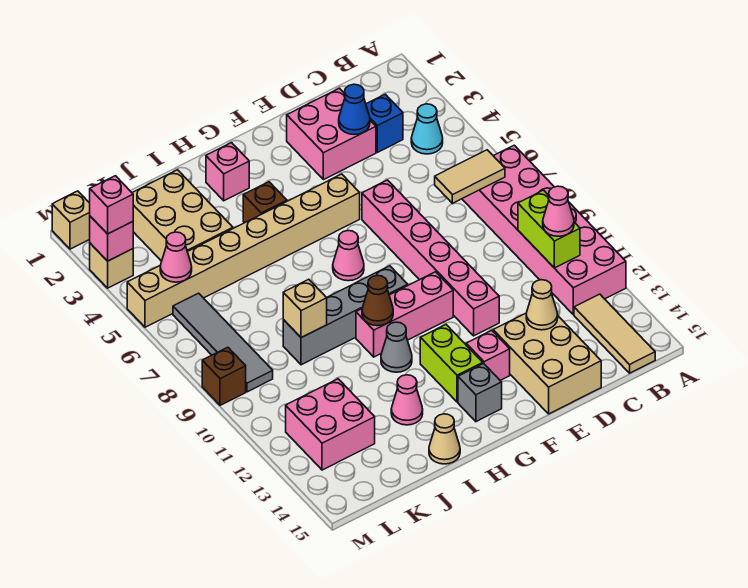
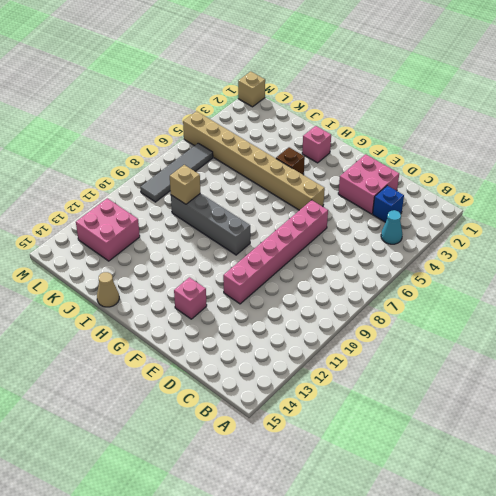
none -> pink 2x6 brick [462,145,626,315]
none -> tan 1x3 tile [574,294,655,373]
none -> tan 2x3 brick [493,313,601,414]
none -> pink 1x3 brick [356,272,453,357]

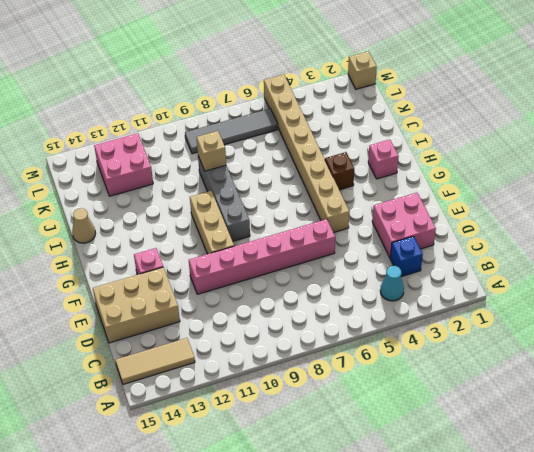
tan 1x3 brick [190,191,234,254] -> pink 1x3 brick [356,272,453,357]
none -> pink 2x6 brick [462,145,626,315]
none -> pink 1x1 cone [333,230,364,281]
none -> lime 1x2 brick [420,325,483,402]
none -> grey 1x1 brick [458,364,502,422]

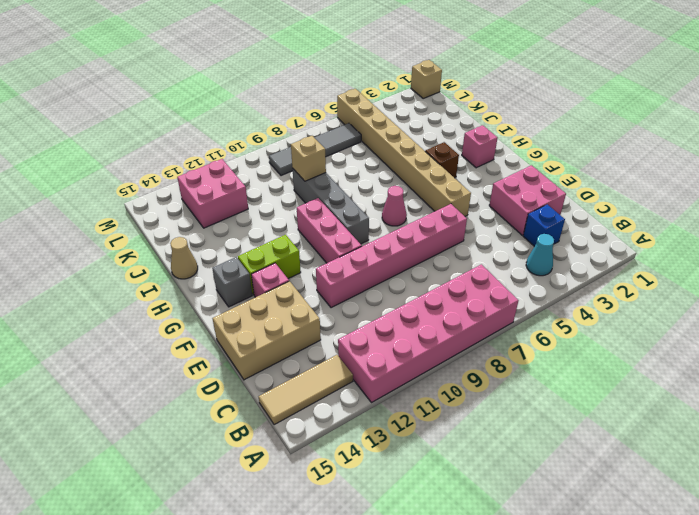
none -> grey 1x1 cone [381,322,412,372]
none -> pink 1x1 cone [391,375,423,425]
none -> tan 2x3 brick [132,170,233,261]
none -> tan 1x1 brick [90,243,133,288]

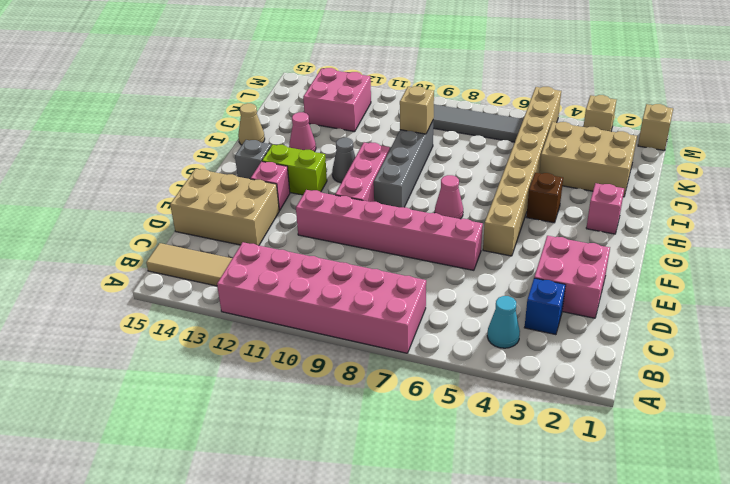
none -> brown 1x1 brick [202,347,246,405]
none -> tan 1x2 tile [435,150,505,203]
none -> lime 1x2 brick [518,190,580,268]
none -> blue 1x1 cone [339,84,370,134]

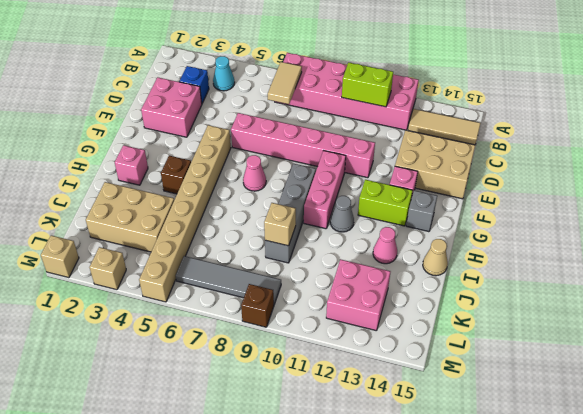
none -> blue 1x1 cone [339,84,370,134]
none -> tan 1x1 cone [526,280,558,330]
none -> brown 1x1 cone [362,276,393,326]
none -> pink 1x1 cone [160,232,192,282]

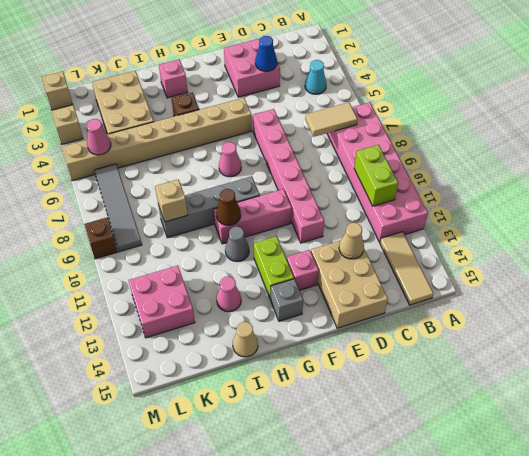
none -> blue 1x1 brick [366,94,403,152]
none -> pink 1x1 brick [90,216,133,261]
none -> pink 1x1 cone [543,186,574,236]
none -> pink 1x1 brick [90,176,133,234]

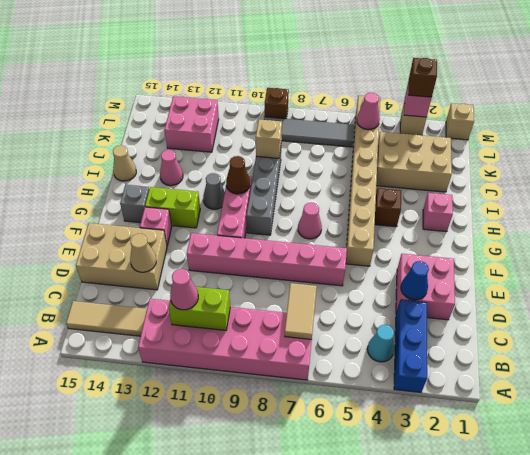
blue 1x3 brick [394,300,427,392] -> blue 1x1 brick [366,94,403,152]
brown 1x1 brick [409,58,437,97] -> pink 1x1 brick [90,176,133,234]

